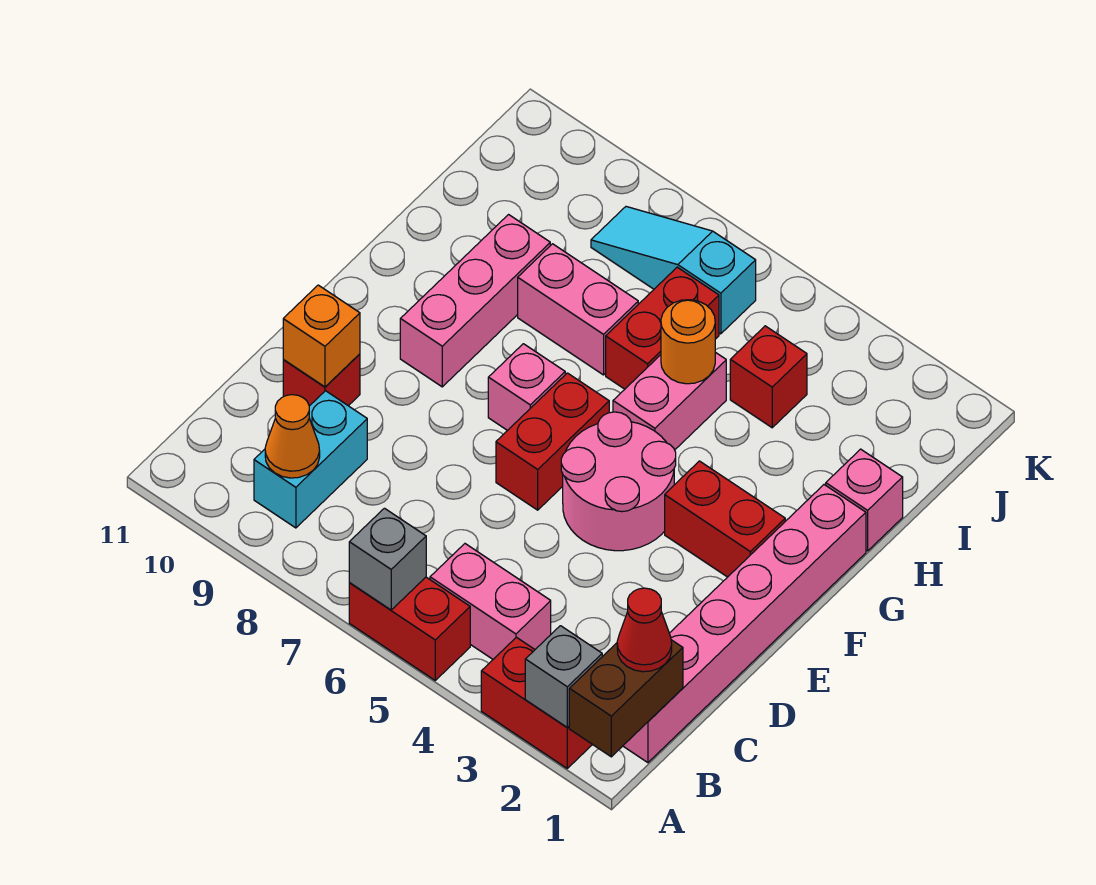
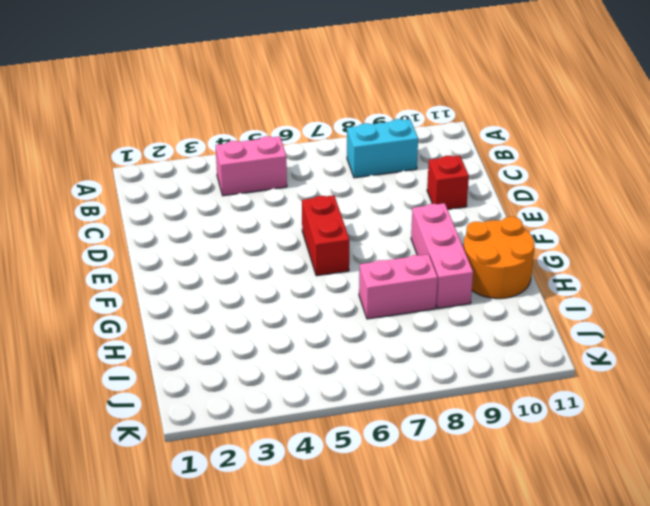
cyan 1x2 brick [347,119,418,178] -> cyan 1x2 brick turned to [254,391,367,528]
orange 2x2 round brick [464,217,535,299] -> none
none -> red 1x2 brick [481,637,592,768]
none -> red 1x2 brick [349,577,470,680]
none -> pink 1x6 brick [623,485,866,763]

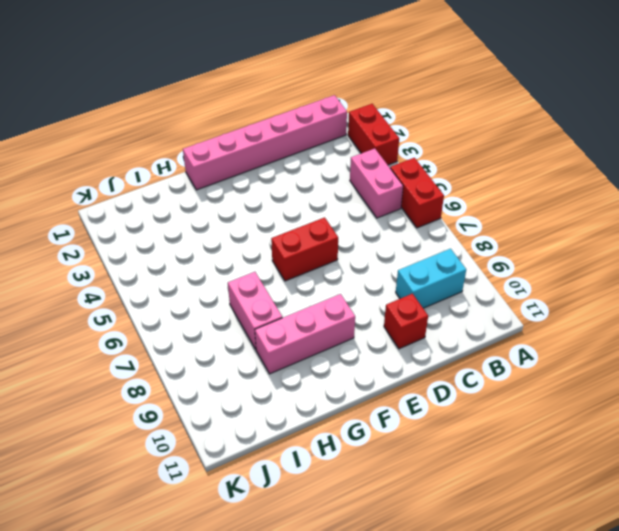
none -> pink 2x2 round brick [561,412,676,551]
none -> red 1x2 brick [665,461,785,577]
none -> pink 1x1 brick [488,344,565,431]

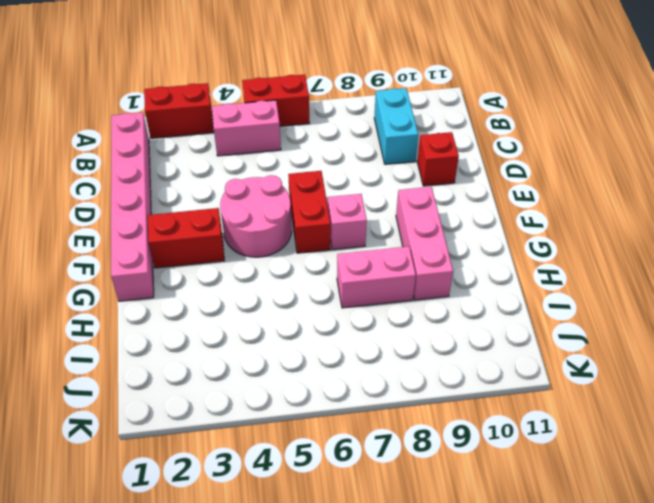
none -> pink 1x2 brick [613,352,726,450]
none -> pink 1x1 brick [826,449,903,551]
none -> red 1x2 brick [606,267,719,389]

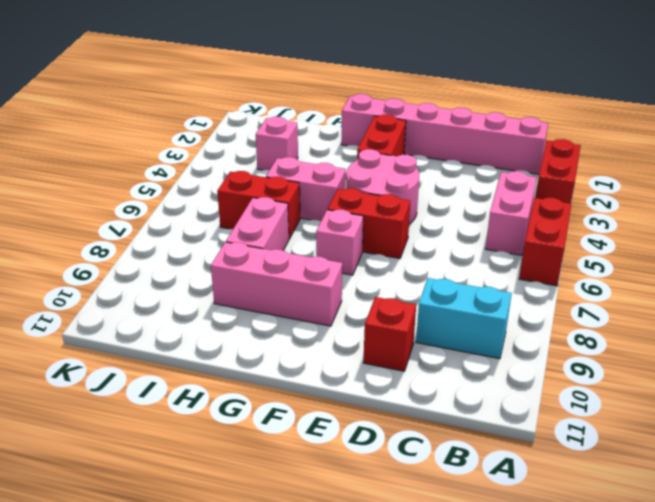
pink 1x1 brick [256,117,298,170] -> pink 1x1 brick moved to [826,449,903,551]
none -> red 1x1 brick [730,326,807,428]
none -> cyan 1x3 slope [591,207,756,334]
none -> brown 1x2 brick [569,640,683,757]

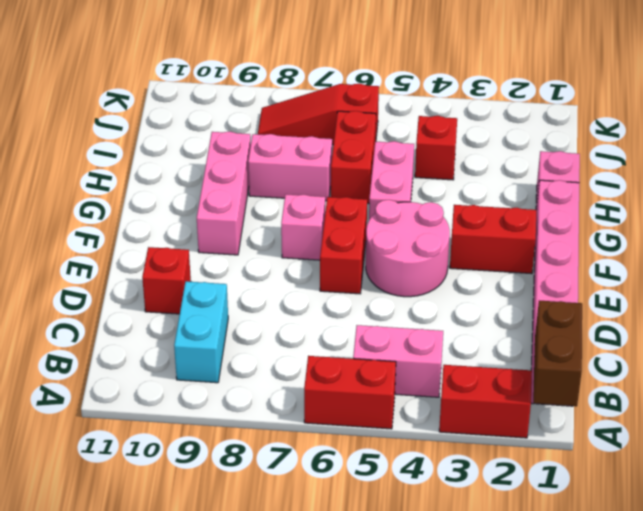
red 1x3 slope [258,84,379,145] -> cyan 1x3 slope [591,207,756,334]
none -> grey 1x1 brick [525,626,602,728]
none -> grey 1x1 brick [349,508,426,610]
none -> orange 1x1 cone [265,395,320,478]

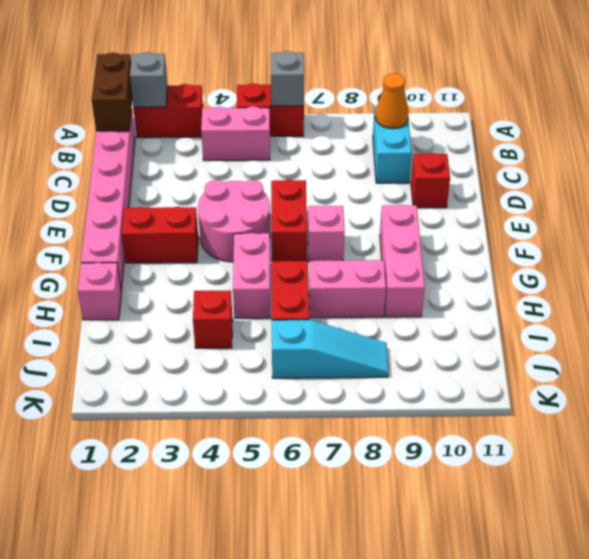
none -> orange 1x1 brick [283,285,360,387]
none -> orange 1x1 round brick [661,300,715,384]
none -> red 1x1 cone [617,588,672,672]

